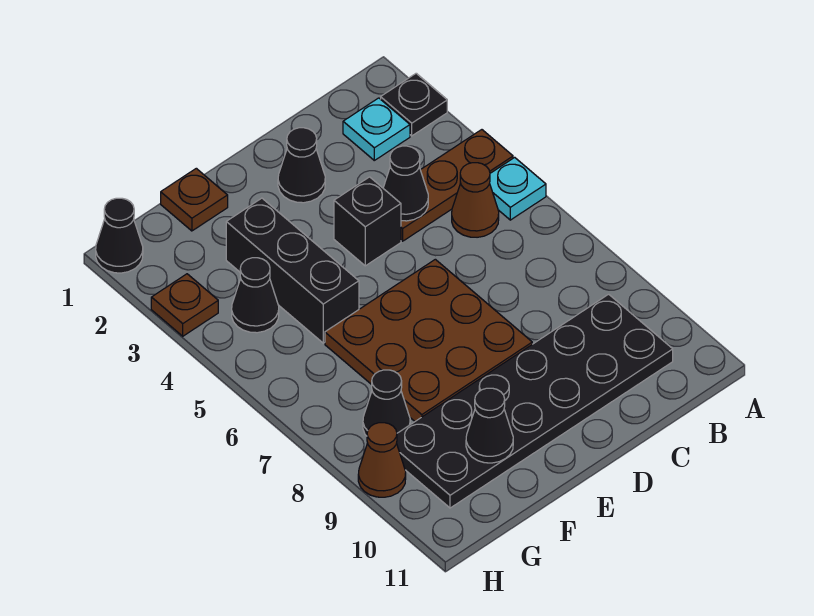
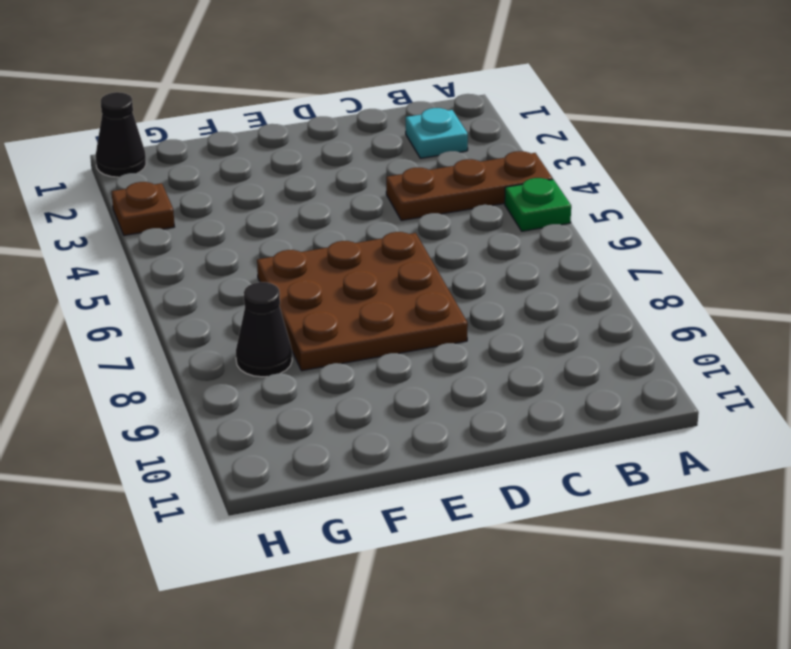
green 1x1 plate [505,178,571,231] -> cyan 1x1 plate [490,157,546,220]
none -> black 1x1 plate [381,73,447,136]
none -> brown 1x1 cone [452,163,499,237]
none -> black 2x6 plate [397,294,673,508]

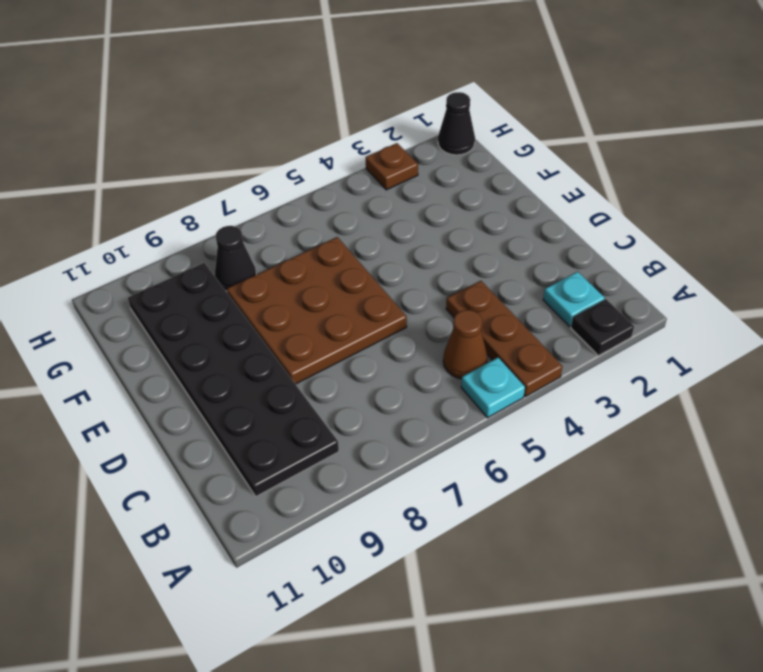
none -> black 1x1 cone [278,128,325,203]
none -> black 1x1 brick [334,177,401,266]
none -> brown 1x1 plate [161,168,228,231]

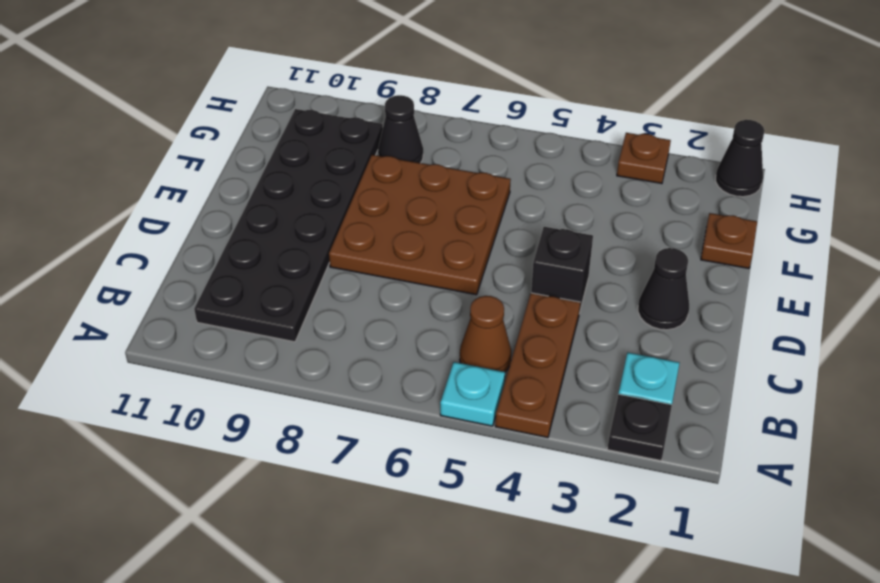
none -> black 1x3 brick [226,198,359,343]
none -> black 1x1 cone [232,258,279,333]
none -> brown 1x1 cone [358,423,406,497]

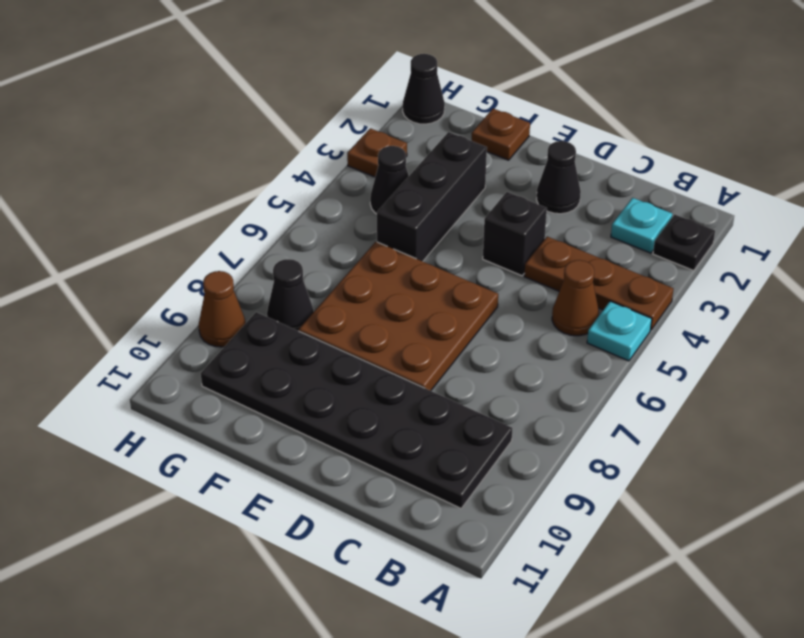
none -> black 1x1 cone [383,146,428,221]
none -> black 1x1 cone [466,388,513,463]

